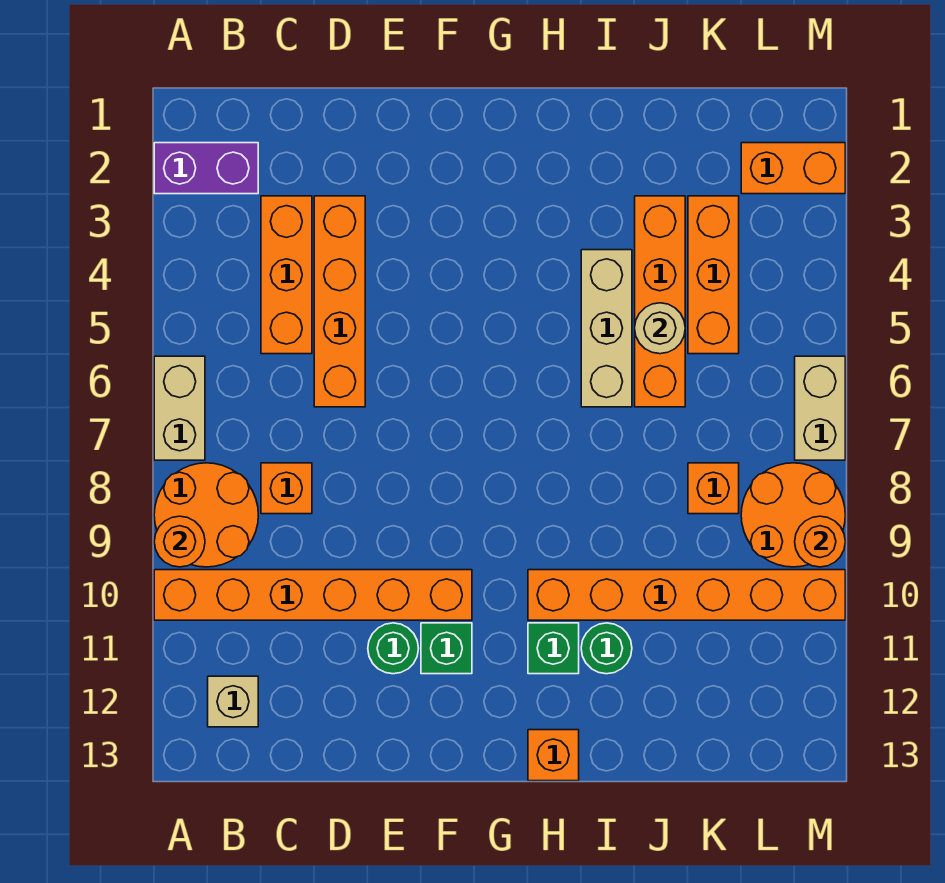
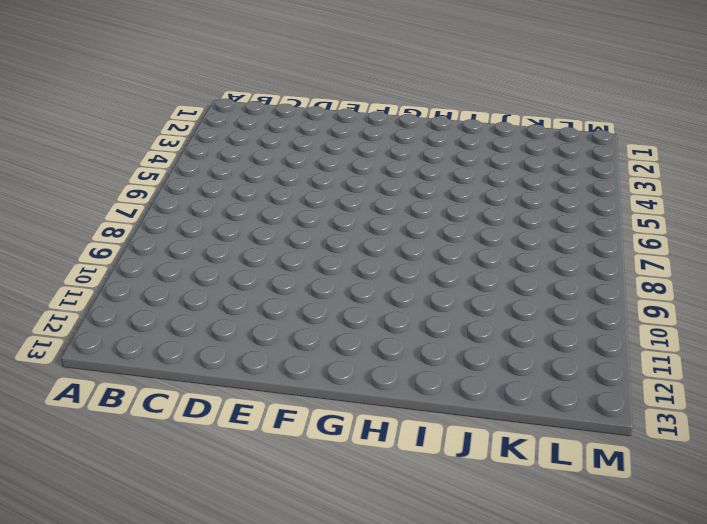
none -> purple 1x2 brick [154,143,258,194]
none -> tan 1x2 brick [154,356,205,460]
none -> orange 2x2 round brick [154,463,258,567]

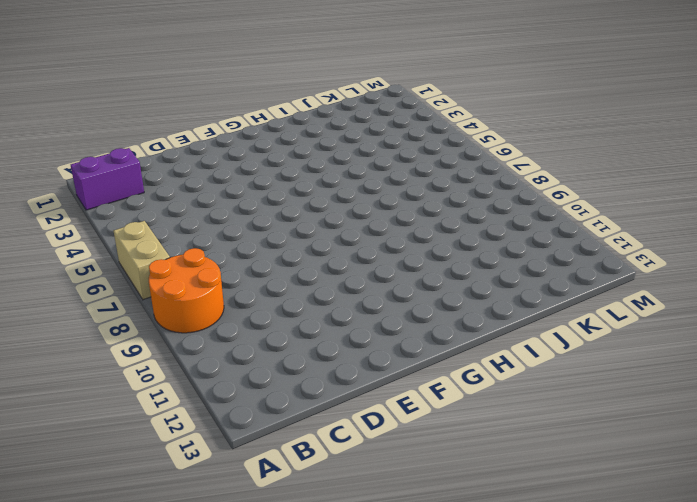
none -> orange 1x6 brick [154,570,472,620]
none -> tan 1x1 brick [208,676,258,727]
none -> orange 1x3 brick [261,196,312,354]

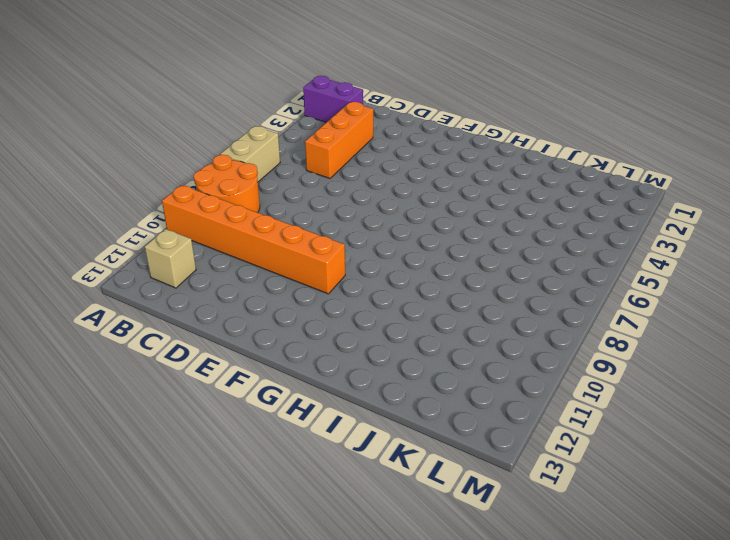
none -> orange 1x1 brick [261,463,312,514]
none -> orange 1x4 brick [314,196,365,407]
none -> green 1x1 round brick [368,623,419,674]

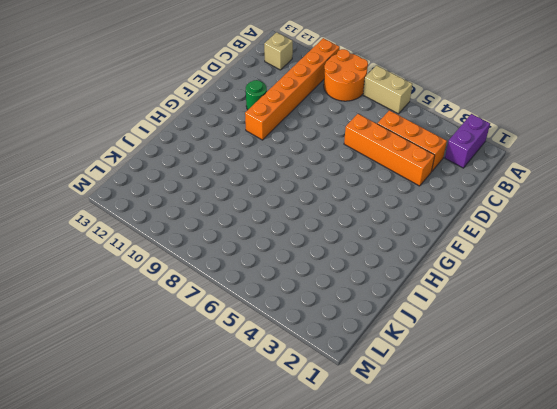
none -> orange 1x1 brick [261,463,312,514]
none -> green 1x1 brick [421,623,472,674]
none -> orange 1x6 brick [528,570,845,620]

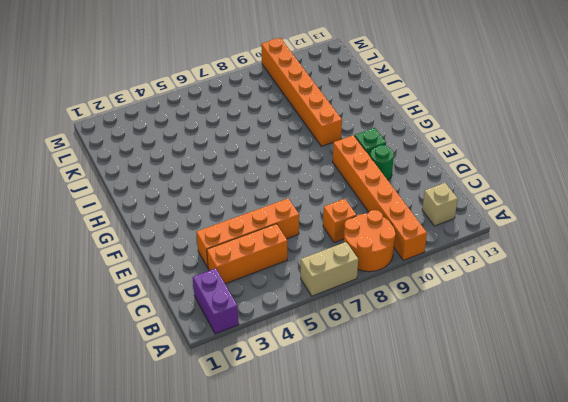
none -> green 1x1 brick [528,623,579,674]
none -> orange 1x1 brick [528,730,579,781]
none -> tan 1x3 brick [581,250,632,407]

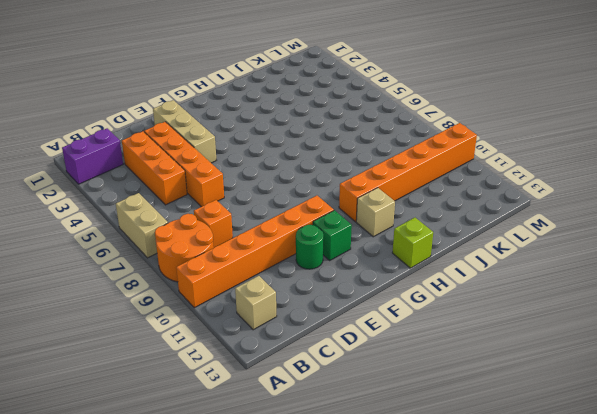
tan 1x3 brick [153,100,216,163] -> tan 1x3 brick moved to [581,250,632,407]
tan 1x1 brick [356,188,395,237] -> green 1x1 brick [528,623,579,674]
lime 1x1 brick [392,218,433,268] -> orange 1x1 brick [528,730,579,781]
none -> green 1x1 round brick [581,623,632,674]
none -> orange 1x4 brick [635,196,685,407]
none -> orange 1x3 brick [688,196,739,354]

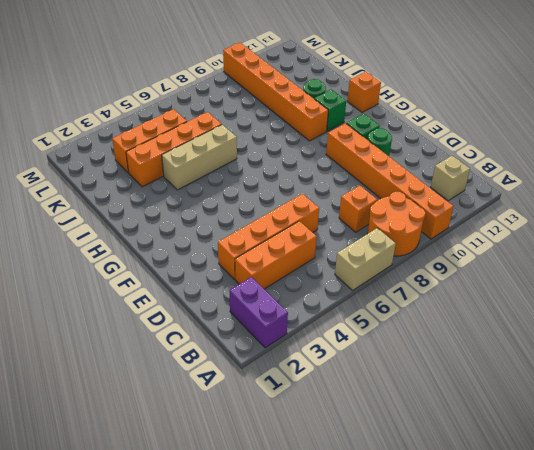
none -> orange 1x1 brick [688,463,739,514]
none -> orange 1x2 brick [741,143,845,194]
none -> orange 2x2 round brick [741,463,845,567]

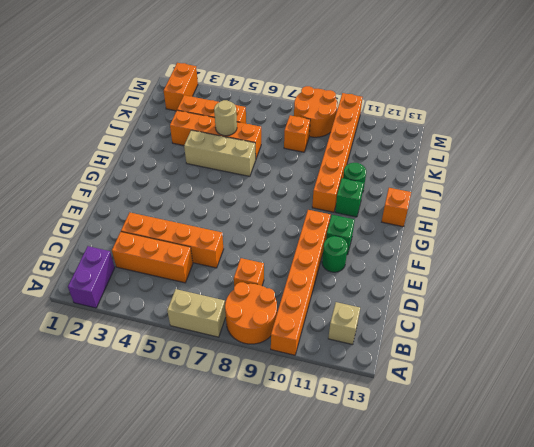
none -> tan 1x2 brick [795,356,845,460]
none -> orange 1x1 round brick [154,516,205,567]
none -> orange 1x1 round brick [795,516,845,567]

